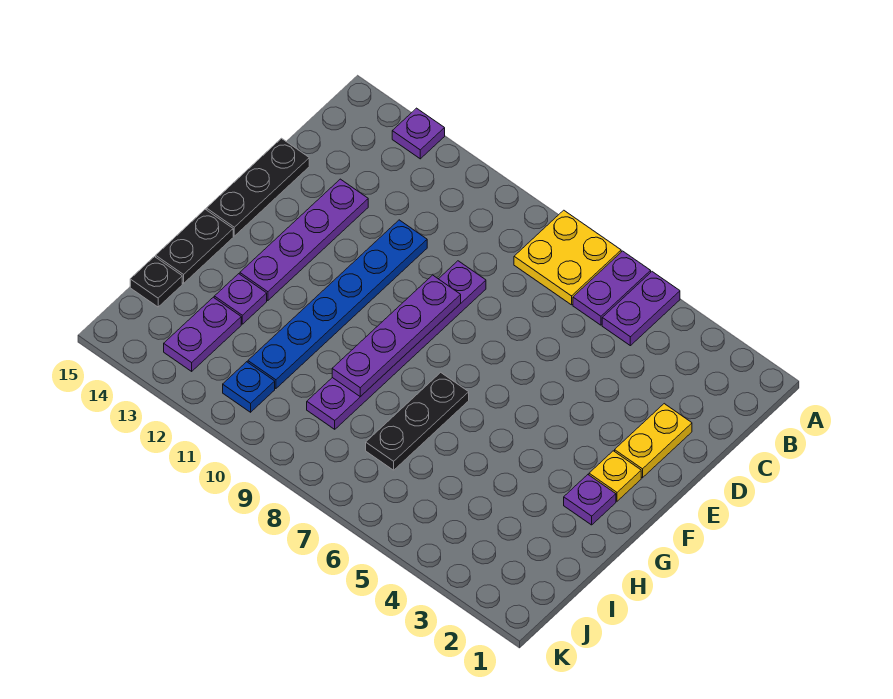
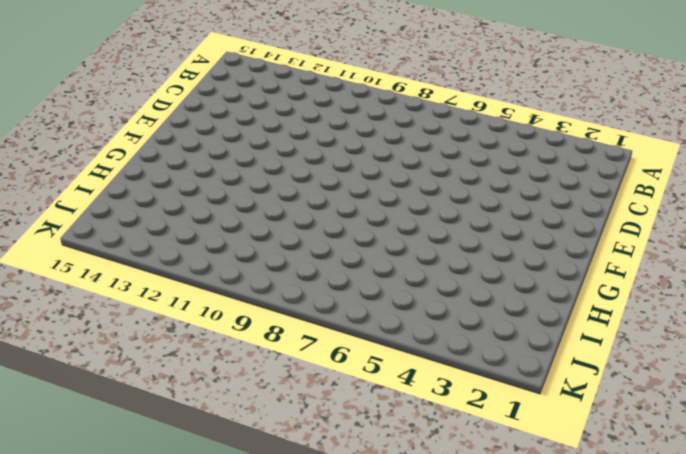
none -> purple 1x2 plate [602,272,680,346]
none -> purple 1x2 plate [573,251,651,325]
none -> yellow 2x2 plate [514,210,621,305]

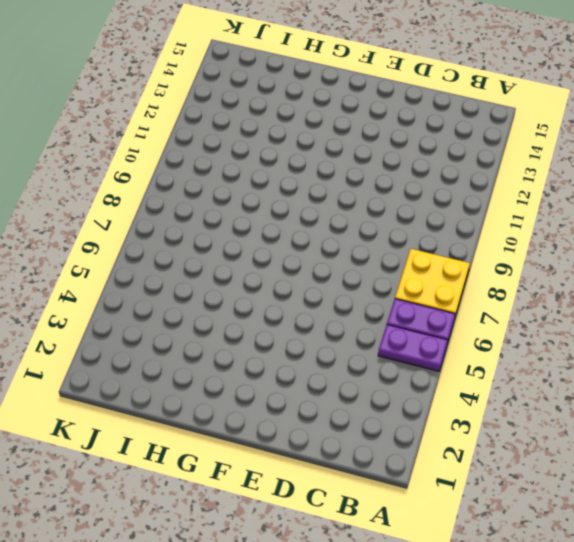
none -> purple 1x1 plate [392,108,445,159]
none -> yellow 1x2 plate [615,404,692,478]
none -> purple 1x6 plate [307,261,486,429]

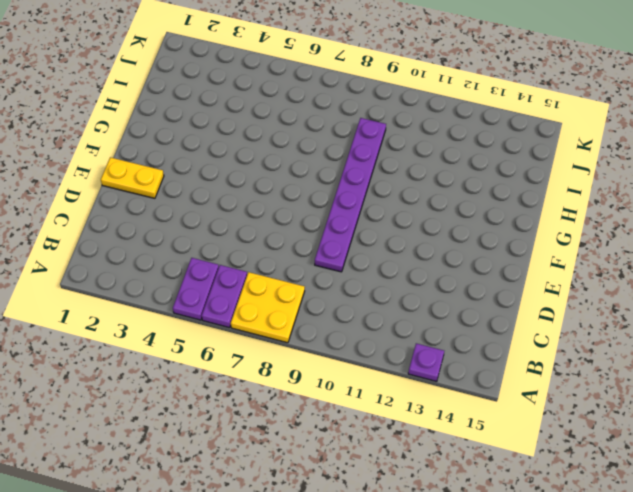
yellow 1x2 plate [101,157,164,198] -> yellow 1x2 plate turned to [615,404,692,478]
none -> blue 1x6 plate [248,220,427,389]
none -> purple 1x4 plate [240,179,368,301]
none -> black 1x3 plate [206,138,309,236]

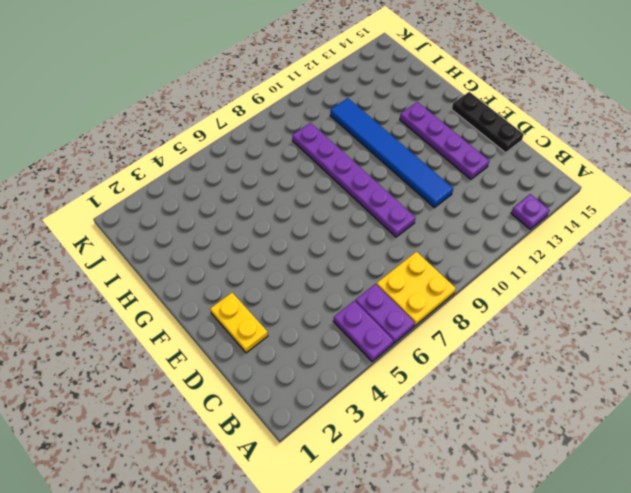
blue 1x6 tile [330,98,453,208] -> blue 1x6 plate [248,220,427,389]
none -> yellow 1x1 plate [589,451,641,501]
none -> purple 1x1 plate [564,475,616,525]
none -> black 1x3 plate [366,372,469,470]

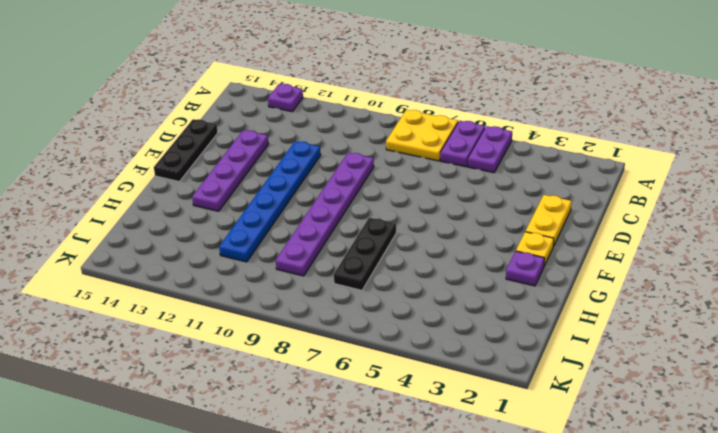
none -> black 1x2 plate [156,209,233,283]
none -> purple 1x1 plate [214,274,267,324]
none -> purple 1x2 plate [164,297,241,371]

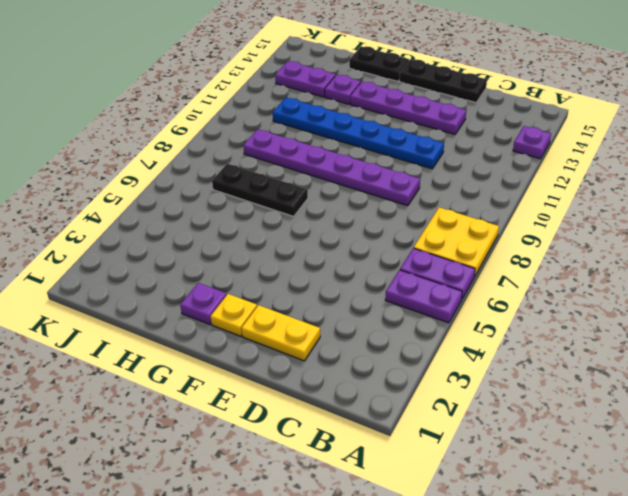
none -> black 1x1 plate [130,257,182,307]
none -> blue 1x1 plate [223,362,275,412]
none -> purple 1x4 plate [332,275,461,397]

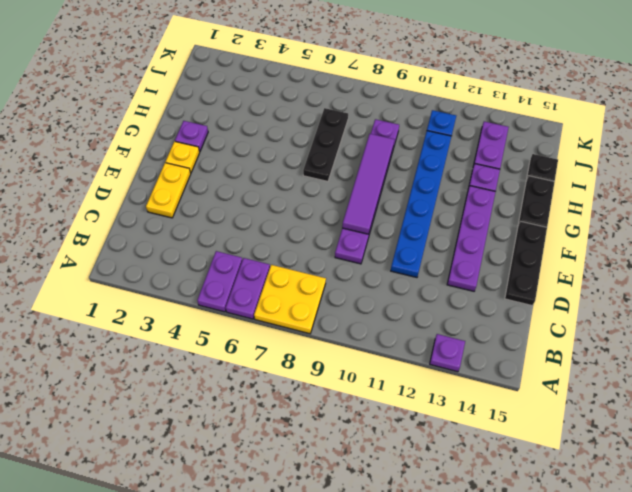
purple 1x4 tile [342,134,394,234] -> purple 1x4 plate [332,275,461,397]

